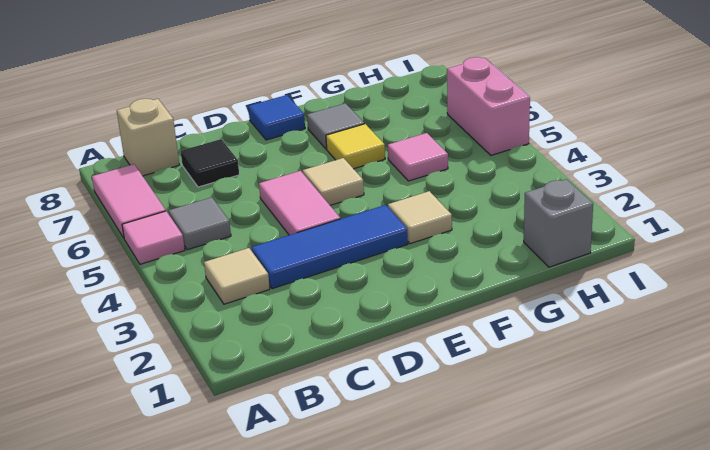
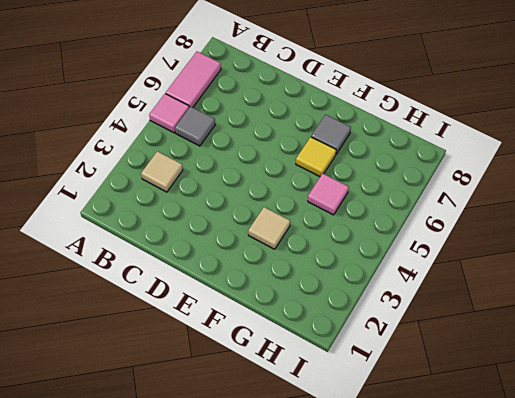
none -> tan 1x1 brick [117,99,179,176]
none -> blue 1x3 tile [252,205,408,289]
none -> black 1x1 tile [180,139,239,187]

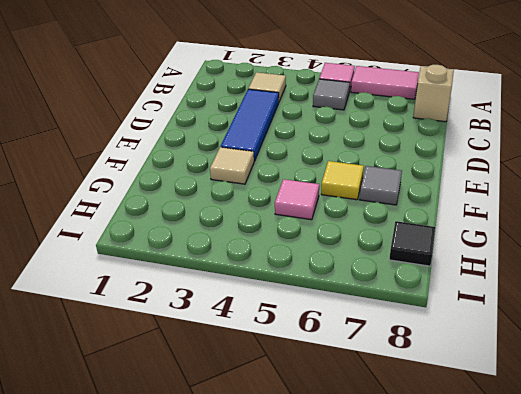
black 1x1 tile [389,221,435,266] -> black 1x1 tile moved to [180,139,239,187]
none -> pink 1x2 tile [259,171,340,235]
none -> tan 1x1 tile [303,158,364,205]
none -> blue 1x1 tile [248,95,305,140]

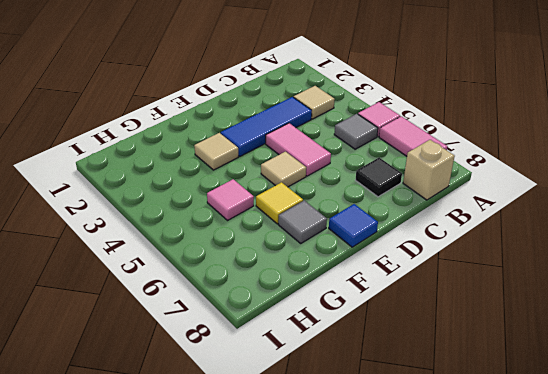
none -> grey 1x1 brick [524,179,593,267]
none -> pink 1x2 brick [447,57,530,155]

